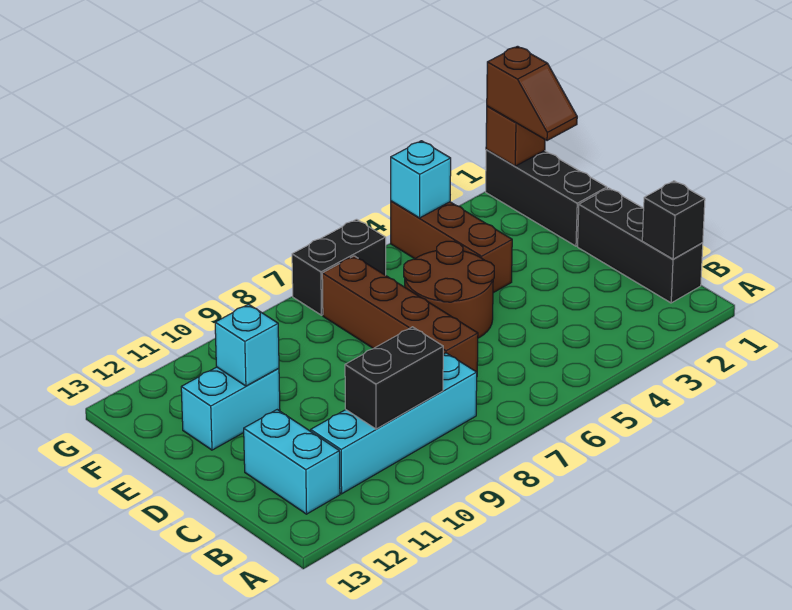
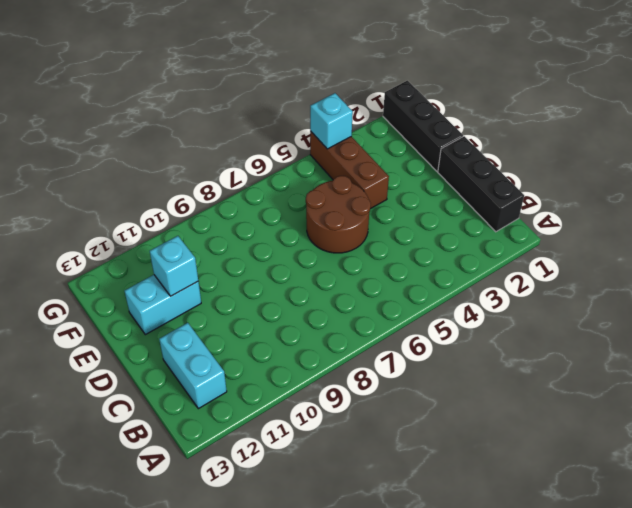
none -> cyan 1x4 brick [311,353,477,494]
none -> brown 1x4 brick [322,256,478,372]
none -> black 1x2 brick [292,219,386,315]

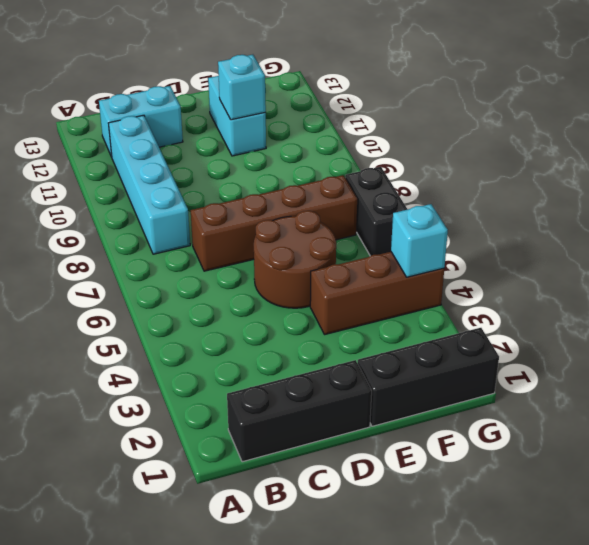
none -> black 1x1 brick [642,181,705,259]
none -> black 1x2 brick [345,327,443,429]
none -> brown 1x1 brick [486,106,545,166]

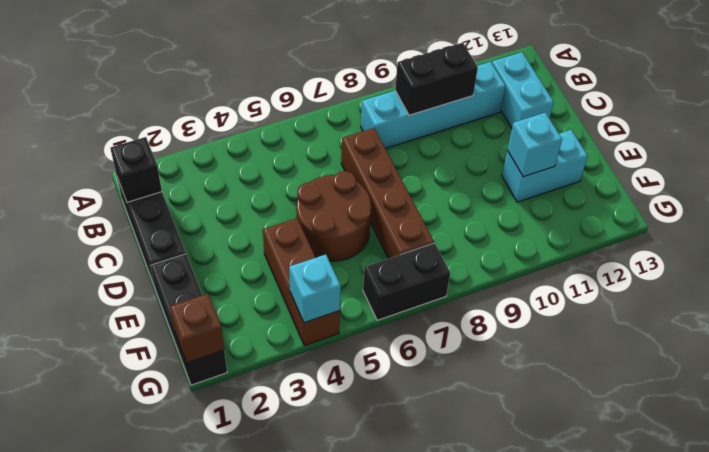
none -> brown 1x2 slope [487,46,577,141]

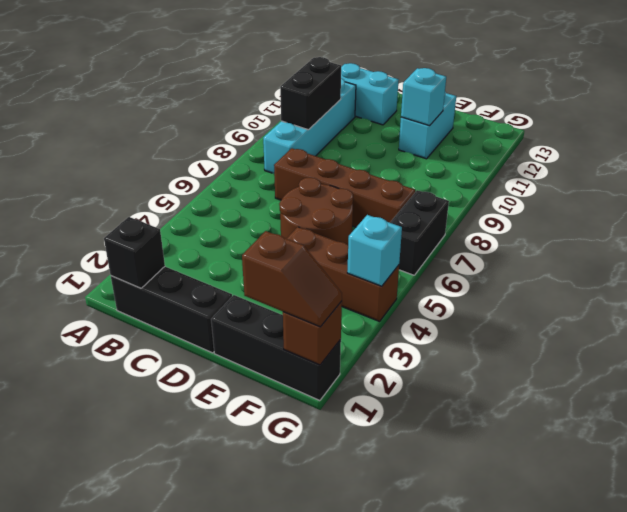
brown 1x2 slope [242,231,342,327] -> brown 1x2 slope turned to [487,46,577,141]

